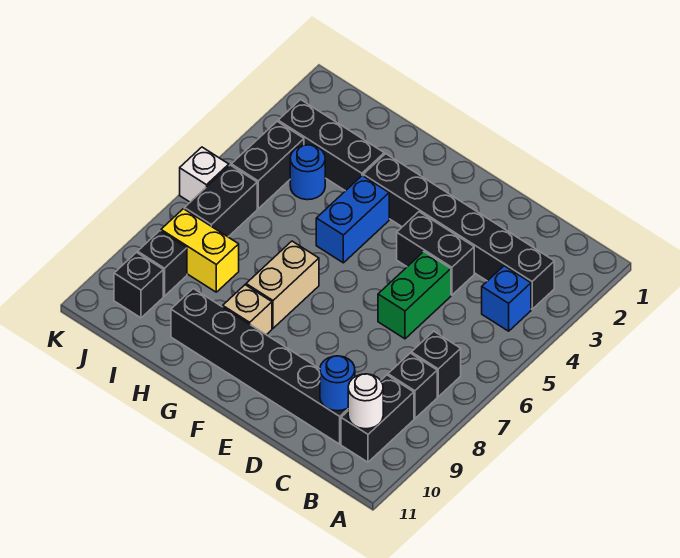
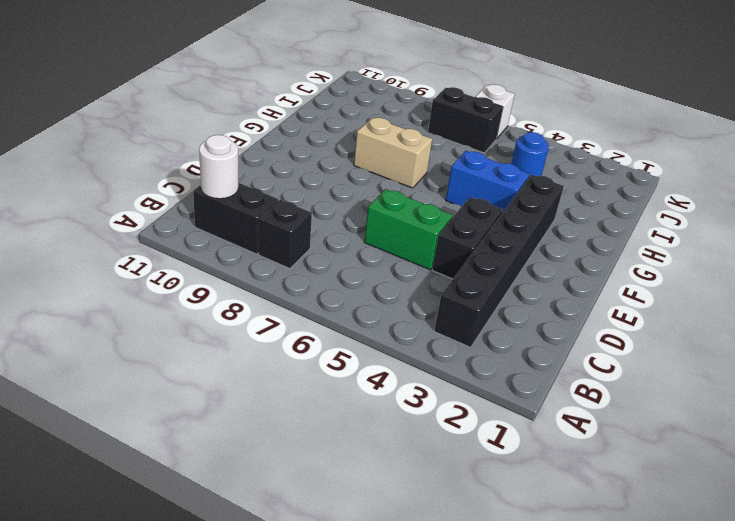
none -> blue 1x1 brick [482,266,531,331]
none -> black 1x1 brick [411,331,461,397]
none -> black 1x6 brick [171,289,348,444]

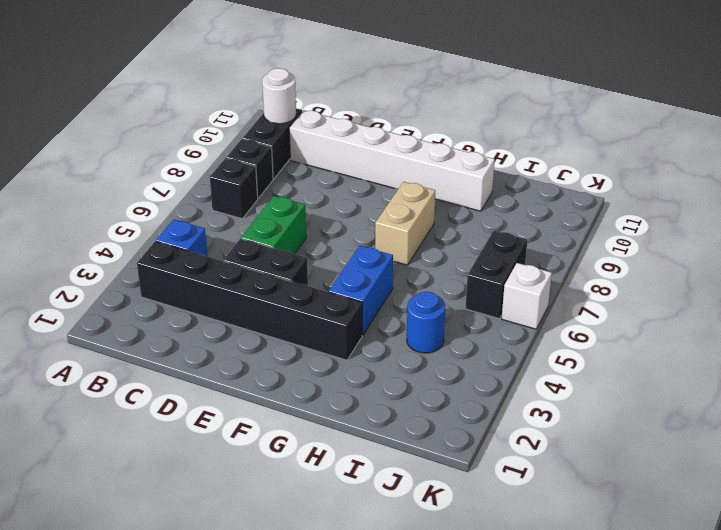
white 1x6 brick [289,110,495,211] -> black 1x6 brick [171,289,348,444]
none -> tan 1x1 brick [223,285,272,335]
none -> black 1x3 brick [278,100,384,191]
none -> yellow 1x2 brick [161,209,239,292]

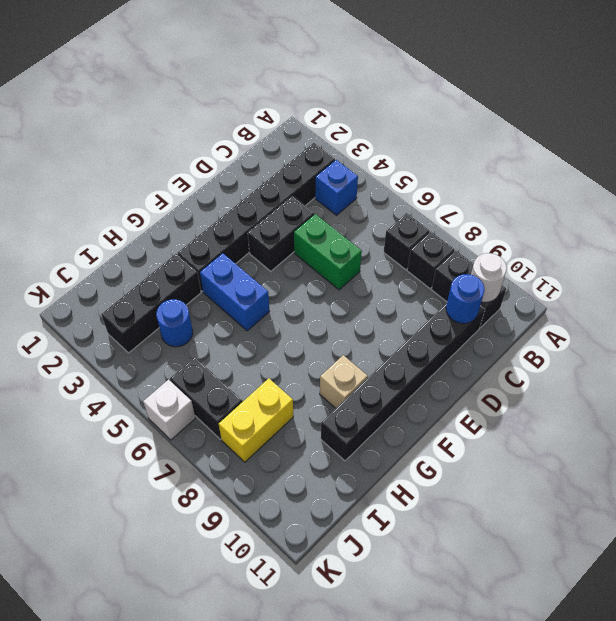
none -> tan 1x2 brick [246,241,319,328]
none -> black 1x2 brick [231,122,304,209]
none -> black 1x1 brick [138,231,187,296]

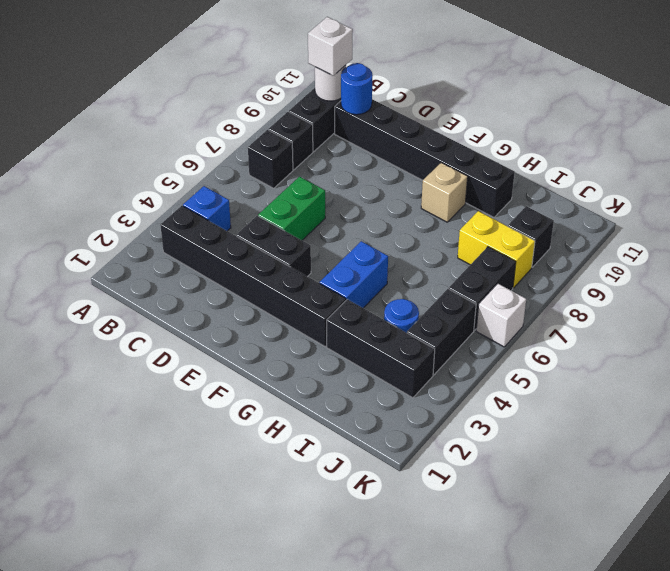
white 1x1 brick [308,17,353,76] -> none
none -> tan 1x2 brick [246,241,319,328]
none -> black 1x1 brick [114,253,163,318]

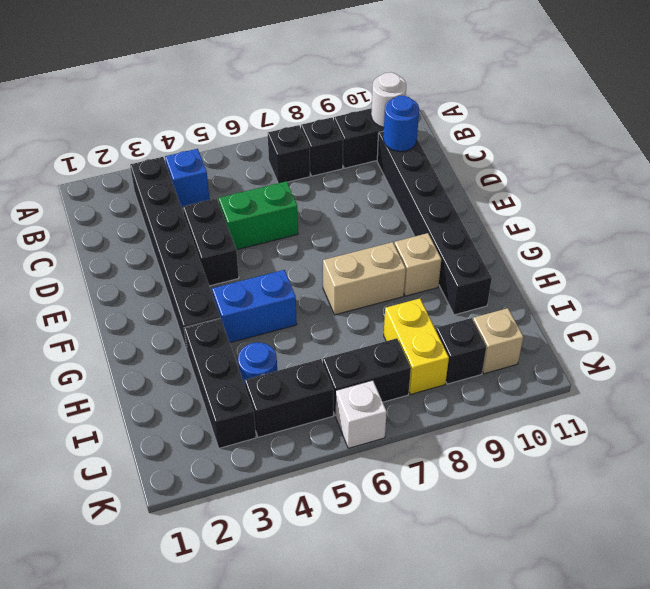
tan 1x1 brick [473,308,523,374] -> black 1x1 brick [114,253,163,318]

